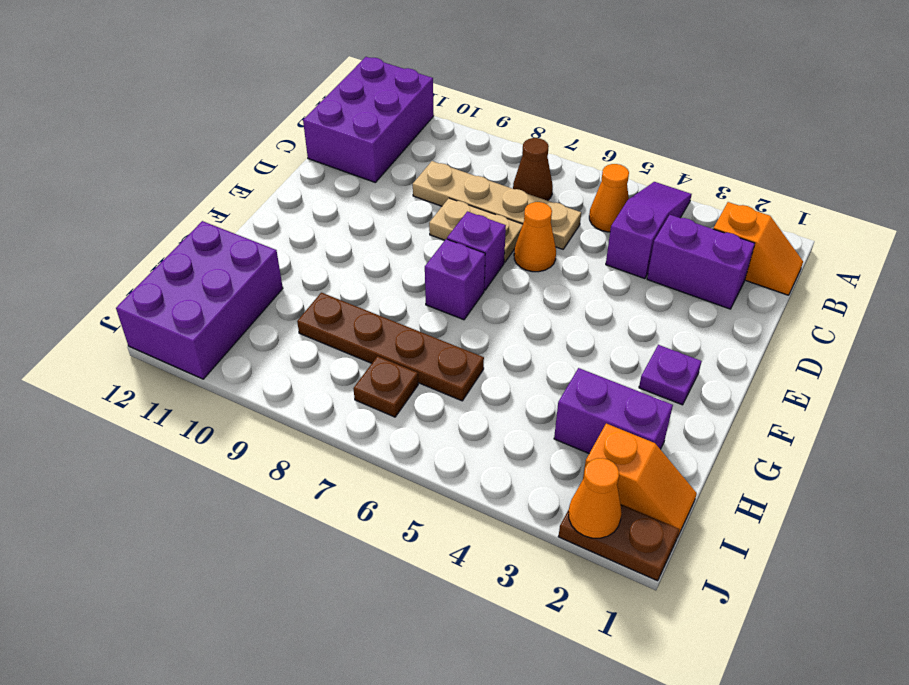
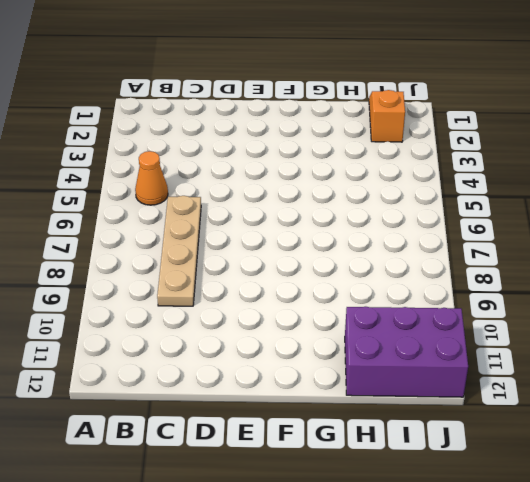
none -> purple 1x3 slope [606,182,692,279]
none -> purple 2x3 brick [303,57,434,182]
none -> orange 1x2 slope [713,202,803,295]

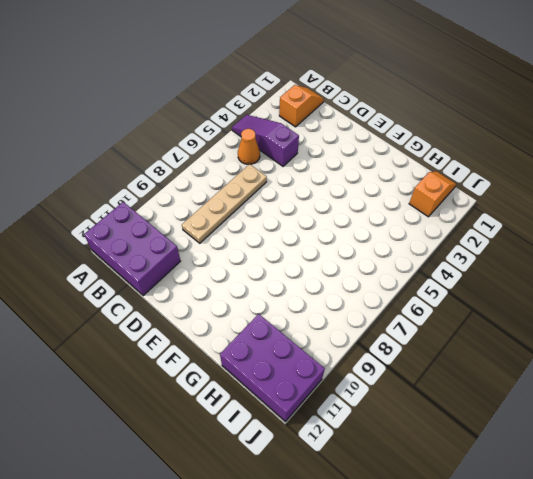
none -> brown 1x1 cone [513,138,553,201]
none -> purple 1x2 brick [647,215,755,309]
none -> orange 1x1 cone [514,202,556,272]

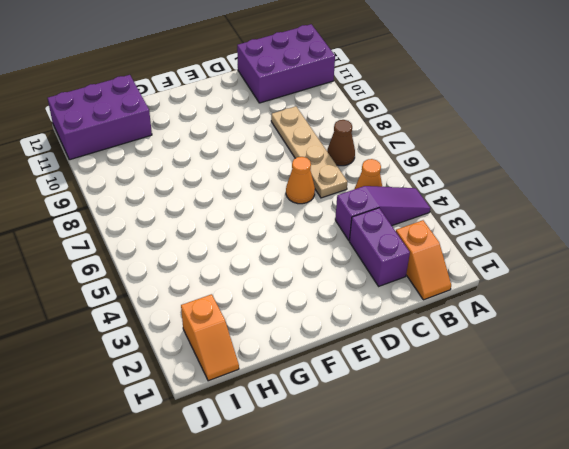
none -> tan 1x2 plate [429,198,523,262]
none -> purple 1x1 brick [447,211,506,290]
none -> purple 1x1 plate [639,345,702,405]

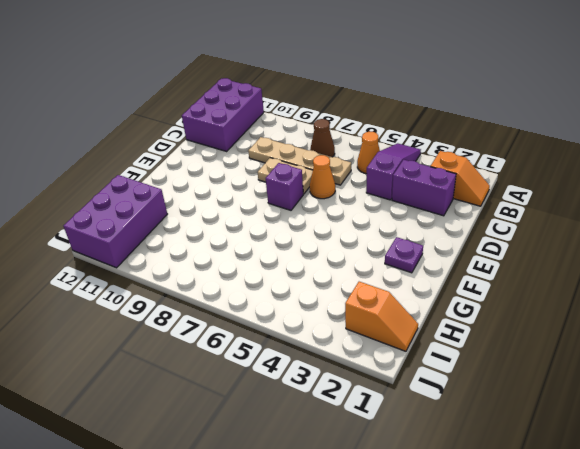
none -> purple 1x1 brick [425,239,485,320]
none -> purple 1x2 brick [554,368,673,453]
none -> brown 1x4 plate [297,293,484,401]

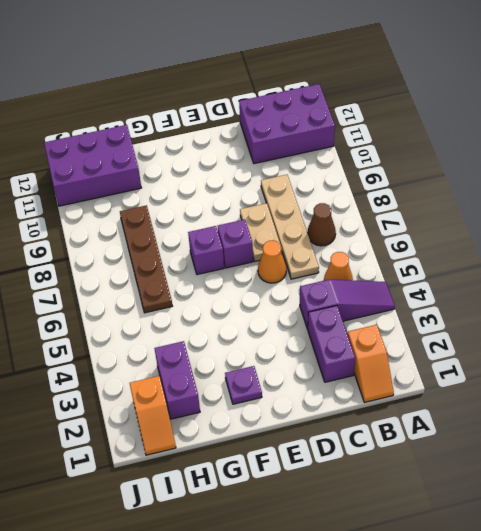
none -> brown 1x1 plate [353,356,418,417]
none -> brown 1x2 plate [558,504,679,581]
none -> orange 1x1 cone [569,458,622,538]

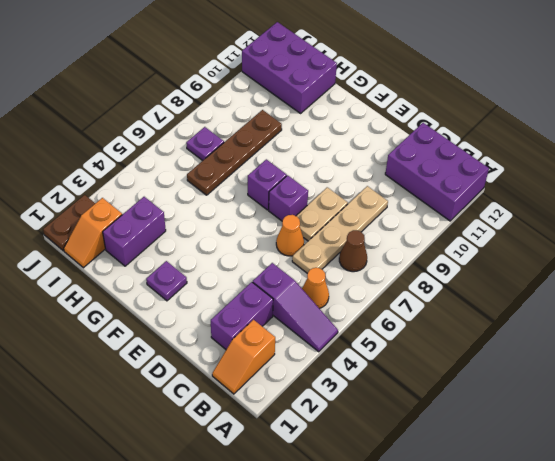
purple 1x1 plate [186,127,224,161] -> brown 1x1 plate [353,356,418,417]
none -> orange 1x1 cone [569,458,622,538]

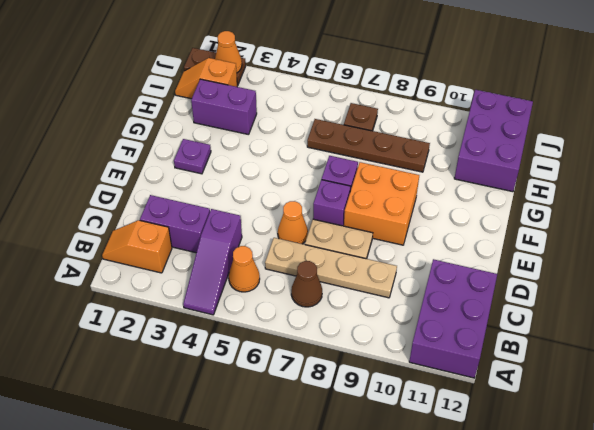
orange 2x2 brick [344,162,419,245] -> none

